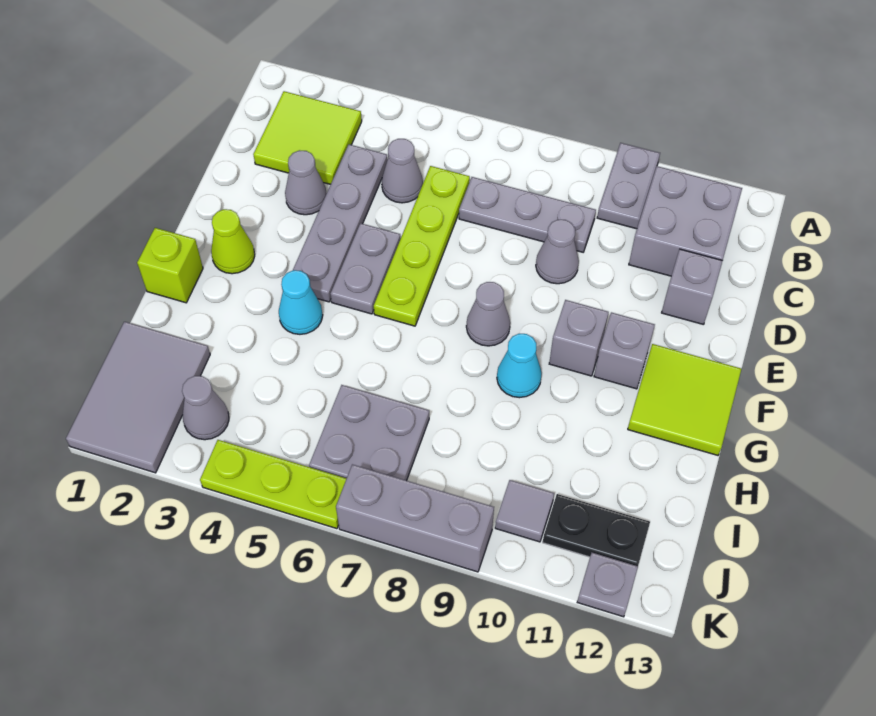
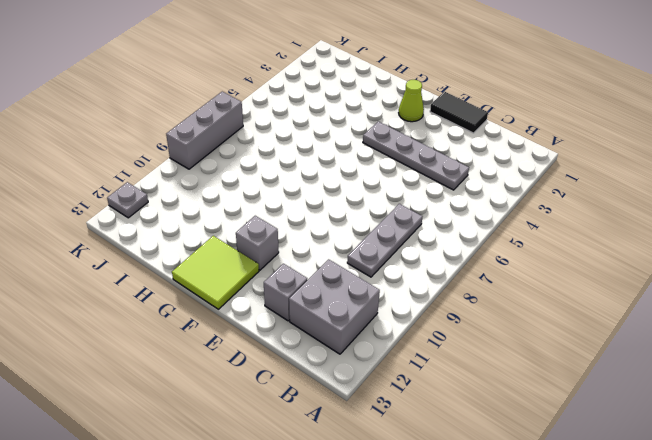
black 1x2 tile [430,92,488,133] -> none
none -> grey 1x2 plate [597,143,660,229]
none -> lime 2x2 tile [253,91,362,184]
none -> grey 1x1 cone [382,139,423,203]

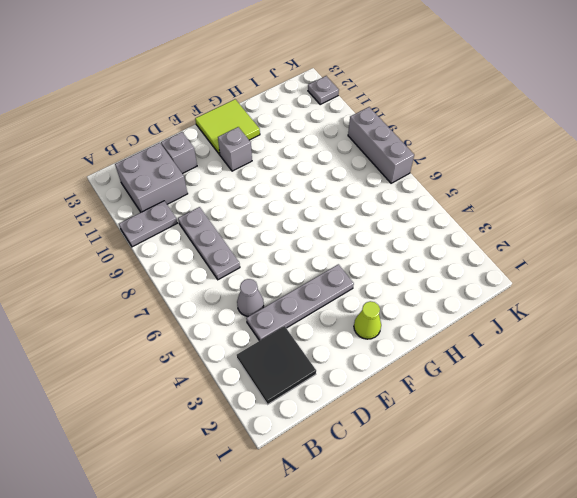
black 2x2 tile [237,326,316,405] -> lime 2x2 tile [253,91,362,184]
none -> lime 1x4 plate [374,166,470,326]
none -> grey 1x1 cone [285,150,327,215]
none -> grey 1x1 cone [536,220,579,284]

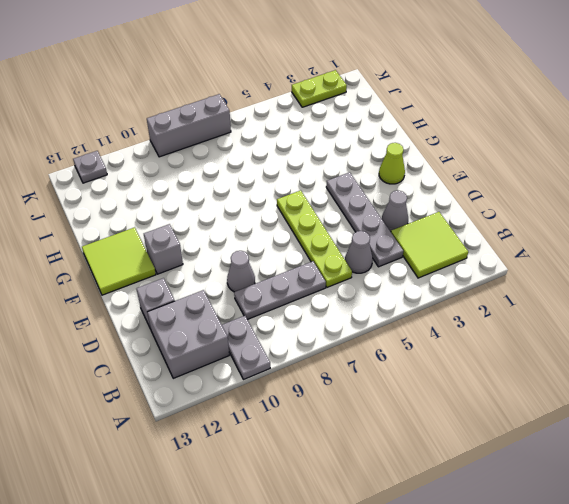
lime 1x2 plate [292,70,347,107] -> grey 2x3 tile [66,322,210,473]
none -> grey 1x2 plate [331,223,401,314]
none -> grey 1x1 cone [466,282,510,346]
none -> grey 1x1 brick [549,300,609,376]

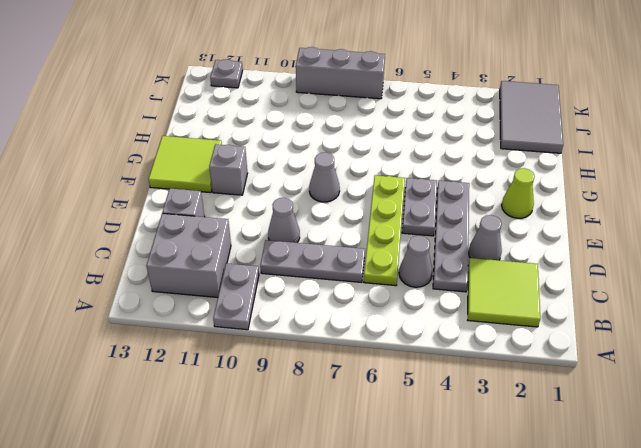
none -> grey 1x1 brick [549,300,609,376]
none -> lime 1x1 brick [137,228,203,303]
none -> cyan 1x1 cone [279,270,323,334]

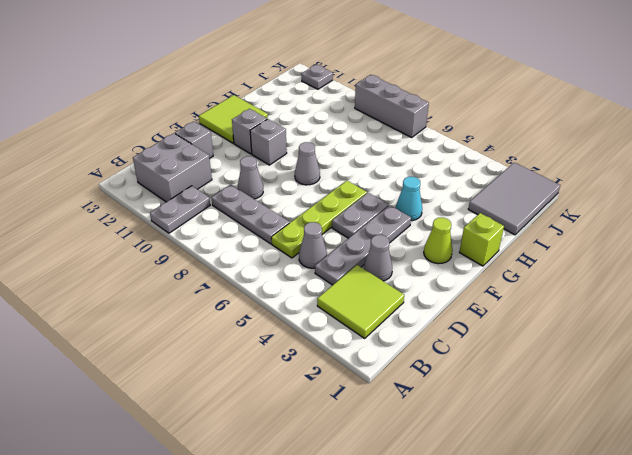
none -> cyan 1x1 cone [497,334,542,398]
none -> grey 2x2 plate [309,385,429,481]
none -> grey 1x1 cone [182,376,229,440]

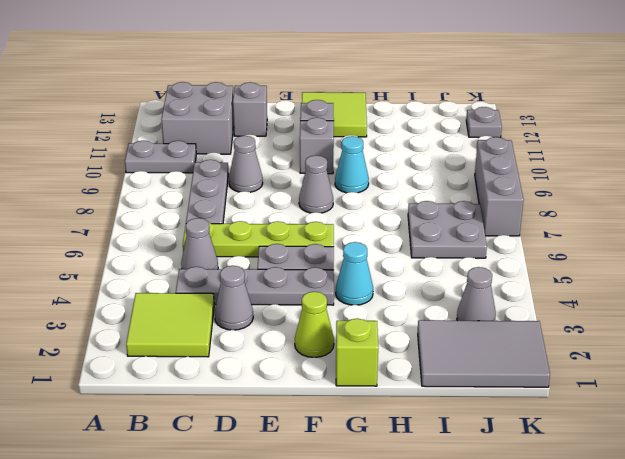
none -> grey 1x1 tile [495,480,554,542]
none -> black 1x2 plate [543,494,650,566]
none -> lime 1x3 plate [200,440,347,529]

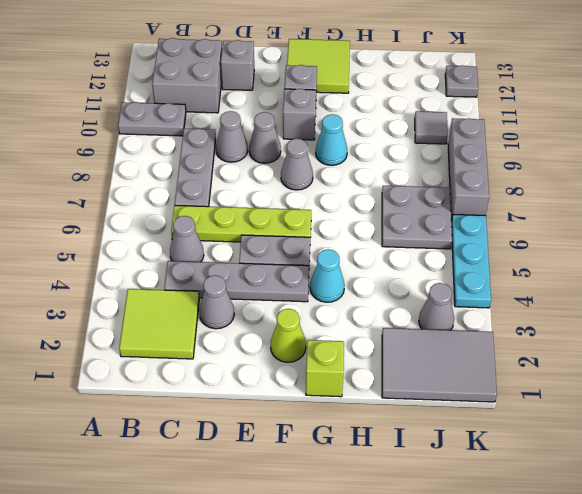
grey 1x1 cone [249,112,281,163] -> none
cyan 1x3 plate [451,214,491,308] -> lime 1x3 plate [200,440,347,529]
none -> black 1x2 plate [543,494,650,566]

